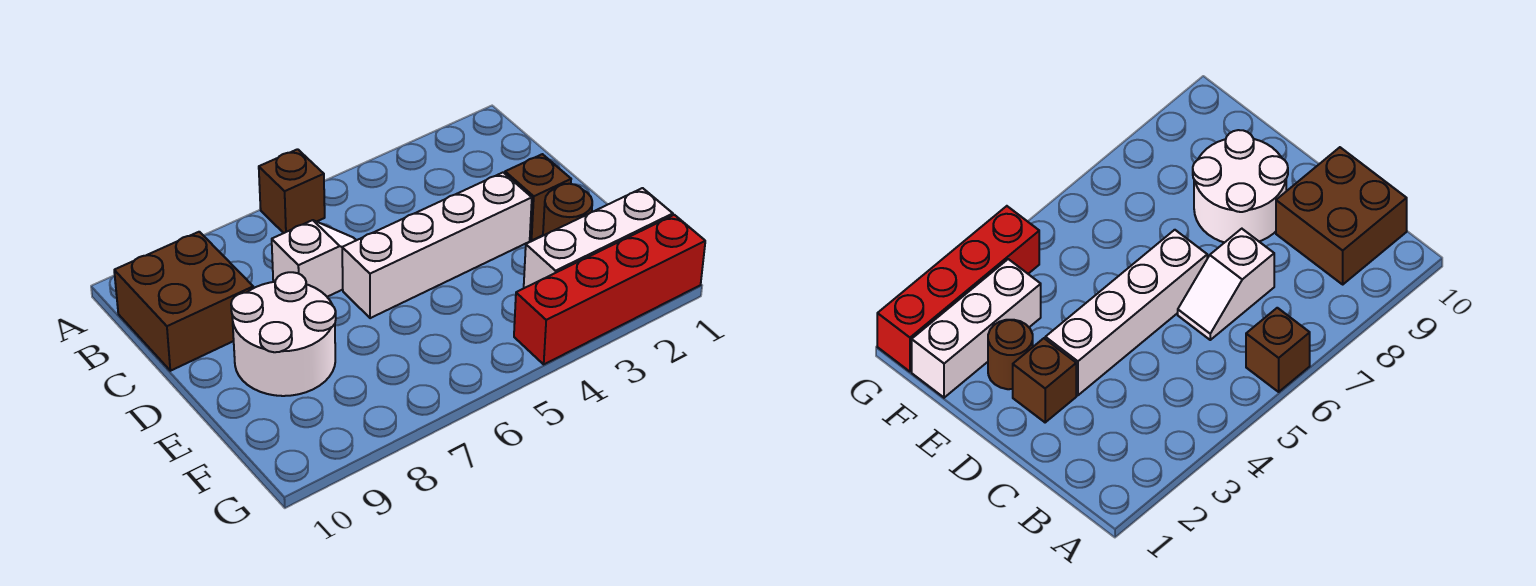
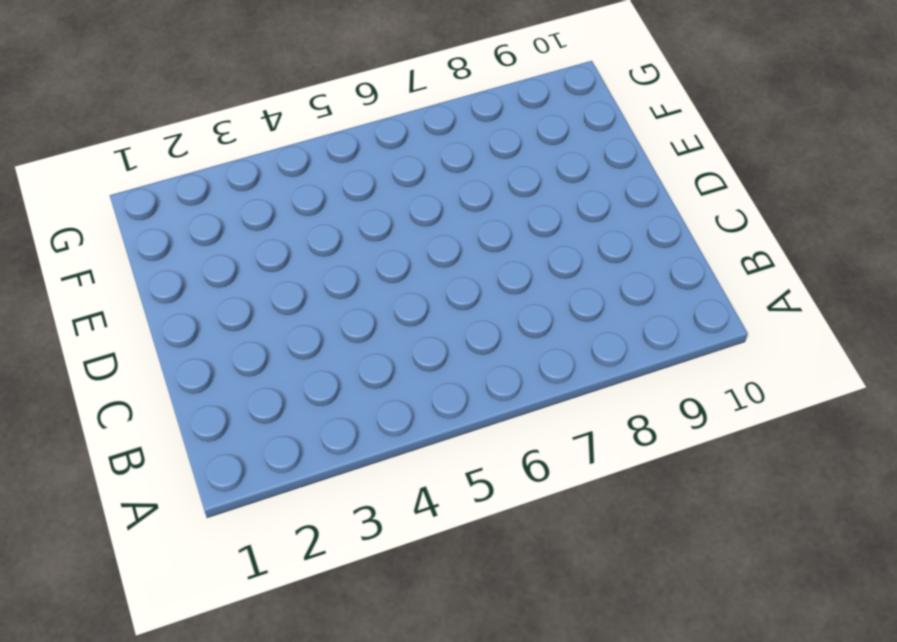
none -> brown 1x1 brick [259,149,325,233]
none -> brown 2x2 brick [114,232,253,371]

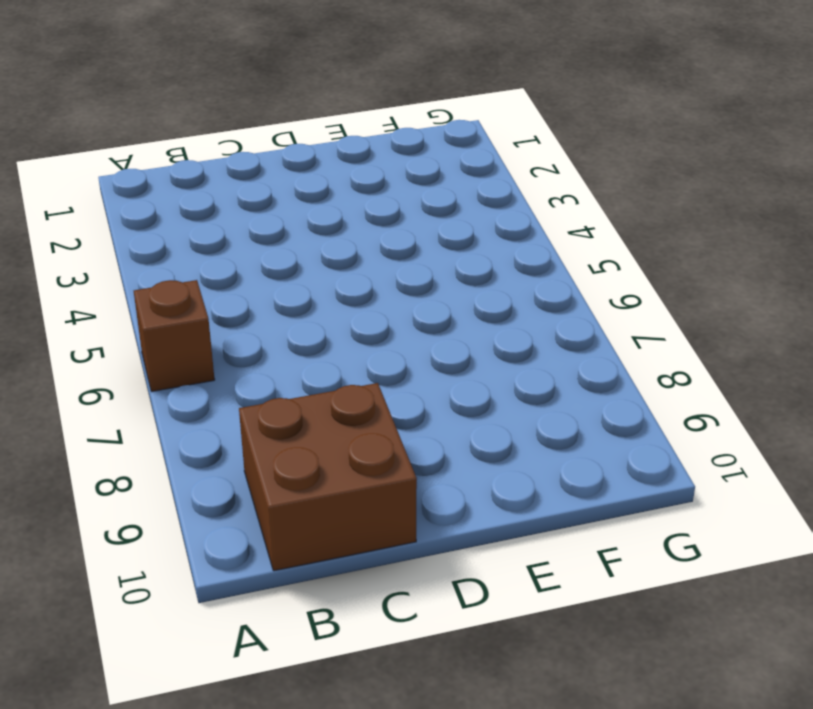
none -> white 1x2 slope [272,220,356,297]
none -> brown 1x1 brick [505,154,571,240]

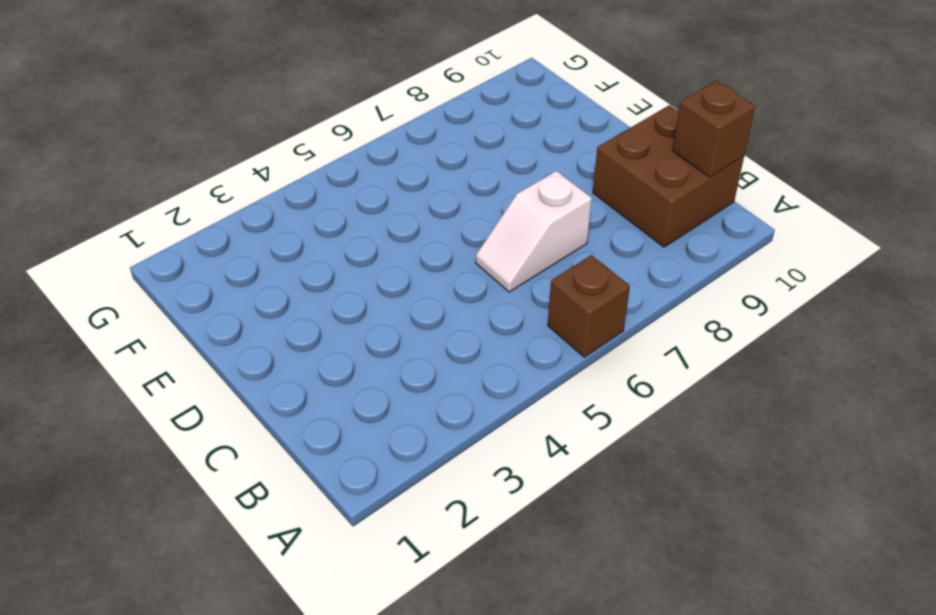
brown 1x1 brick [673,81,755,177] -> brown 1x1 brick moved to [505,154,571,240]
none -> white 1x4 brick [342,172,532,318]
none -> white 2x2 round brick [231,272,336,396]

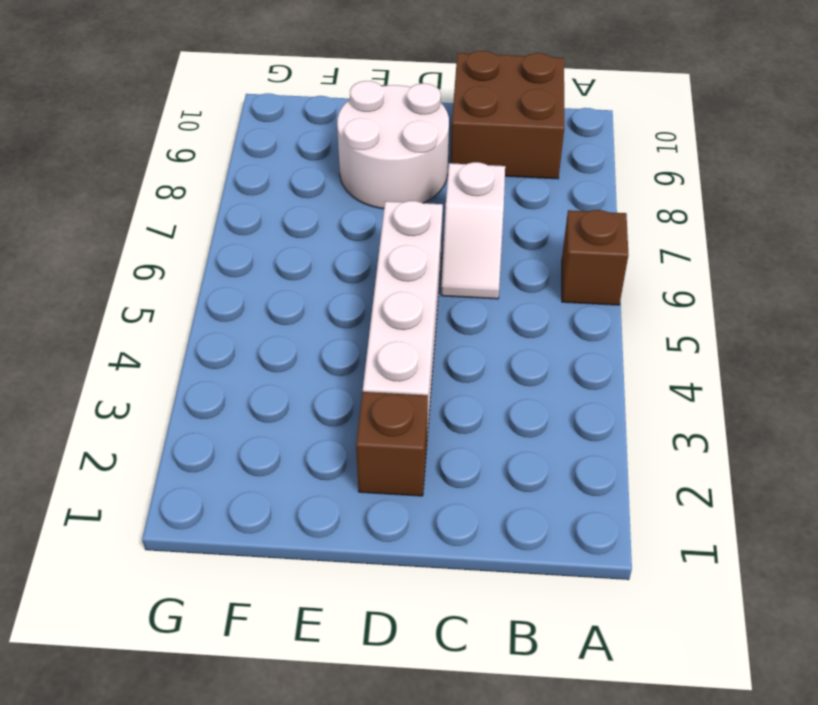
none -> brown 1x1 round brick [543,184,592,236]
none -> white 1x3 brick [524,188,673,288]

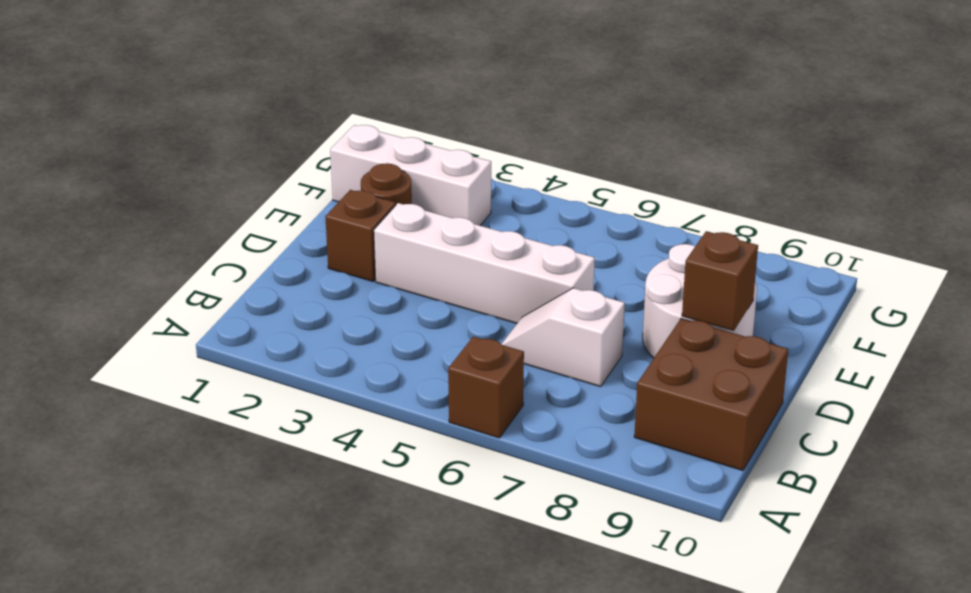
brown 1x1 brick [682,231,758,331] -> none
none -> red 1x4 brick [514,215,705,364]

